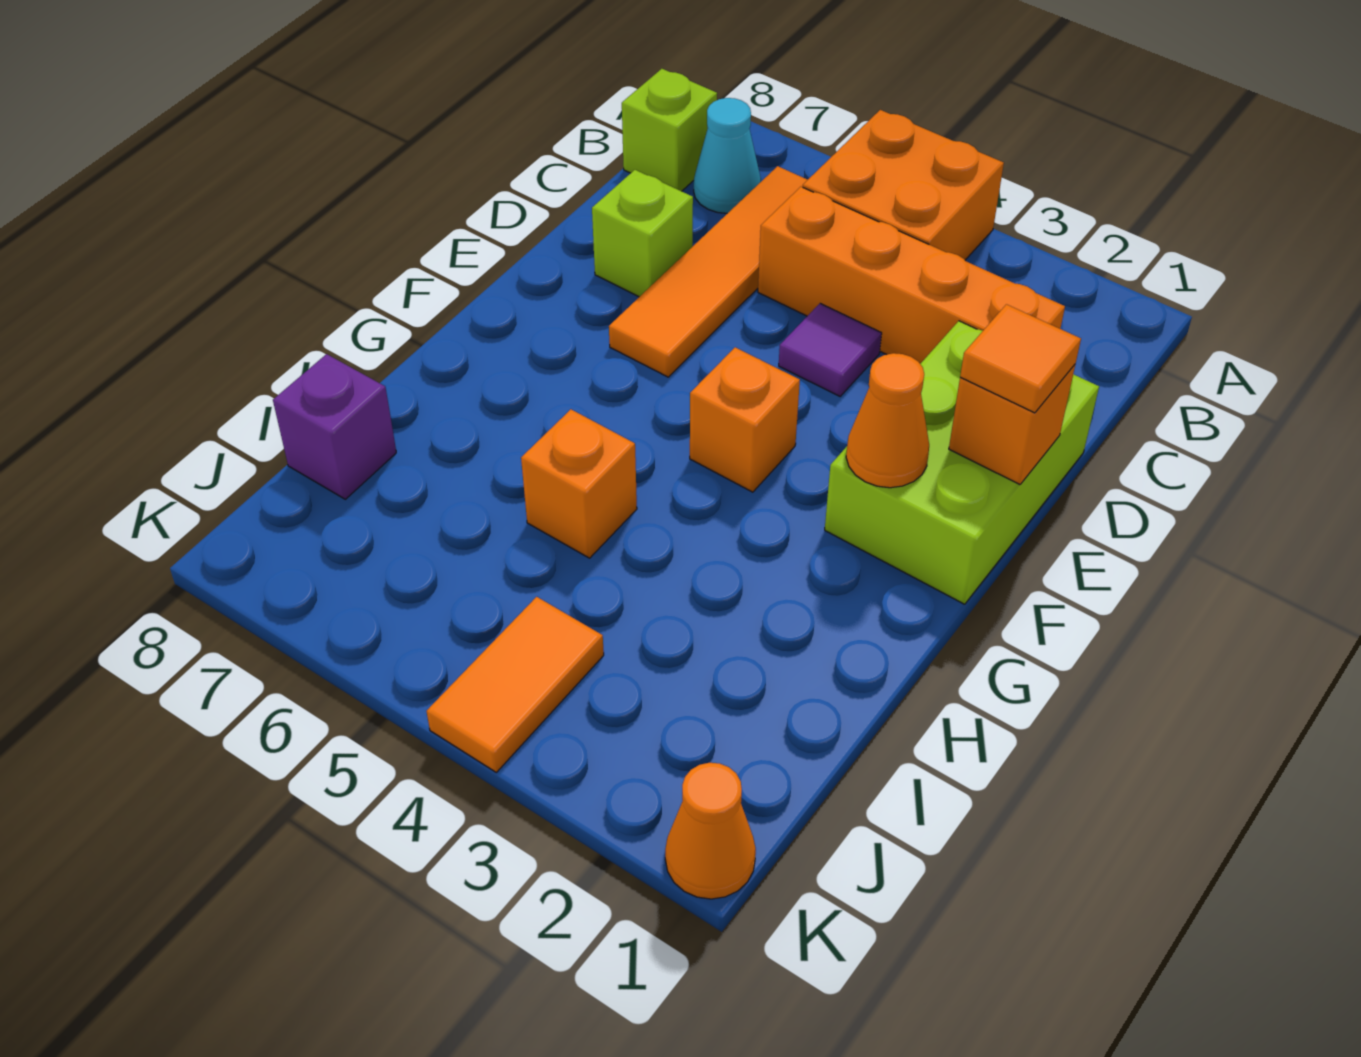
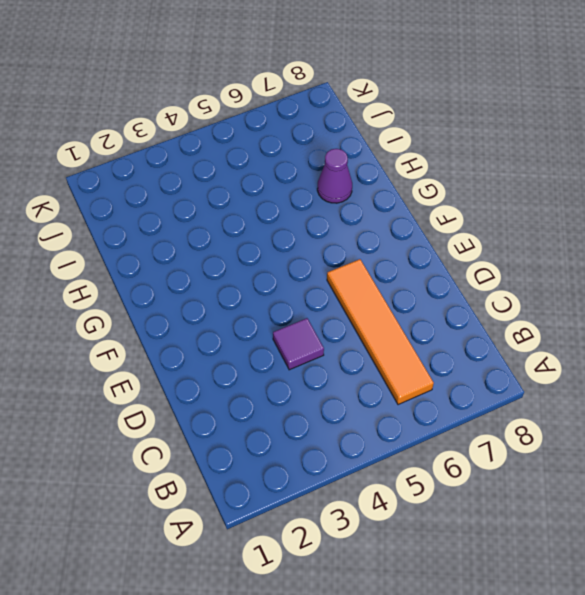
purple 1x1 cone [317,149,352,203] -> none
none -> orange 2x2 brick [803,110,1004,260]
none -> cyan 1x1 cone [694,98,761,213]
none -> lime 1x1 brick [622,69,717,191]

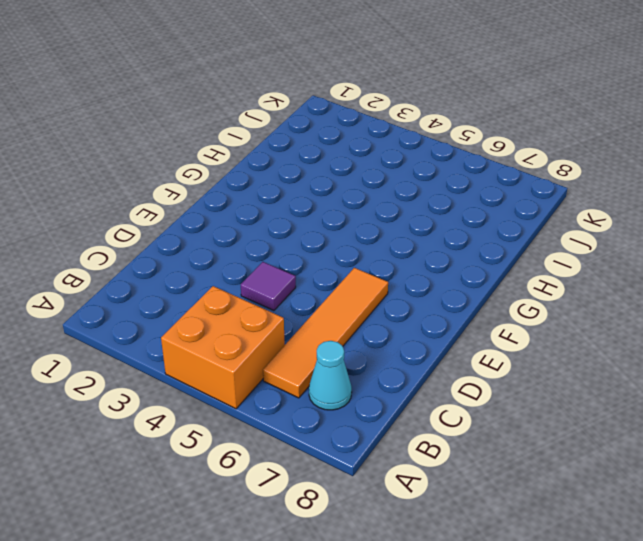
none -> lime 1x1 brick [622,69,717,191]
none -> orange 1x4 brick [758,187,1065,364]
none -> lime 2x3 brick [825,321,1099,604]

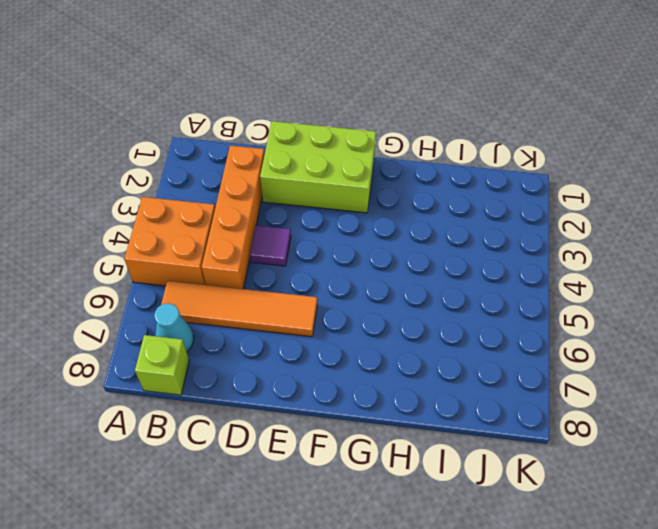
none -> lime 1x1 brick [592,170,693,297]
none -> orange 1x1 brick [690,347,800,492]
none -> orange 1x1 brick [521,409,637,558]

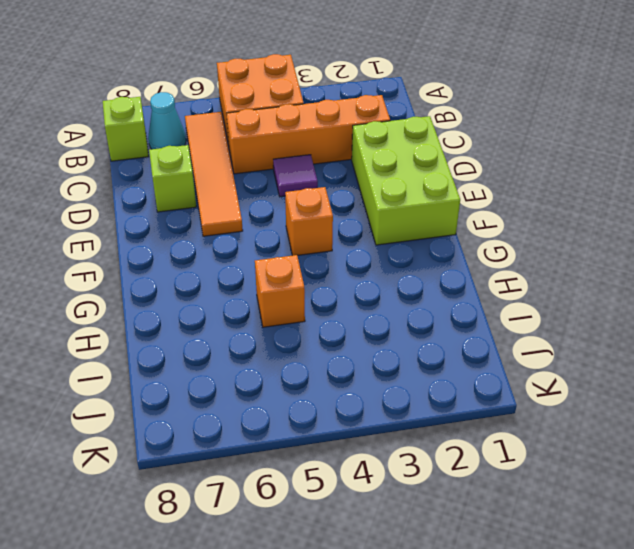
none -> purple 1x1 brick [273,354,396,499]
none -> orange 1x2 tile [427,597,604,772]
none -> orange 1x1 cone [665,763,756,899]

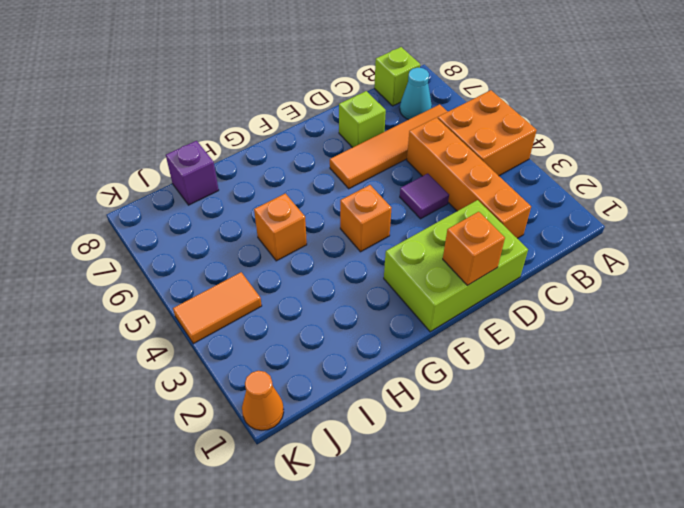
none -> orange 1x1 cone [846,353,929,488]
none -> orange 1x1 tile [960,304,1081,413]

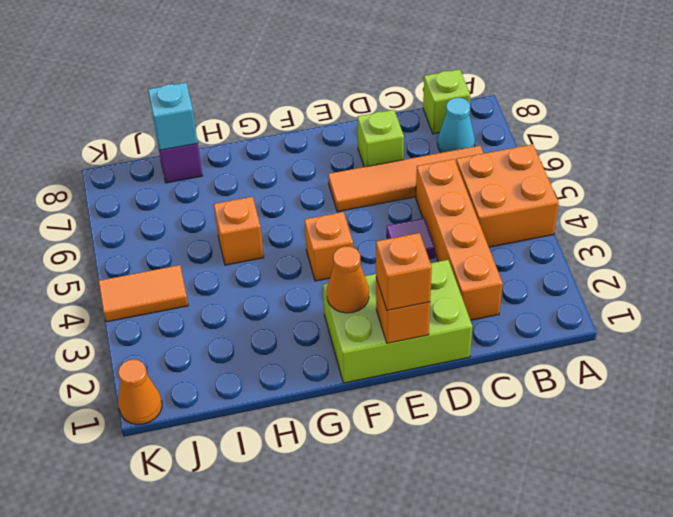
orange 1x1 brick [376,233,432,310] -> orange 1x1 tile [960,304,1081,413]
cyan 1x1 brick [148,83,198,150] -> none

